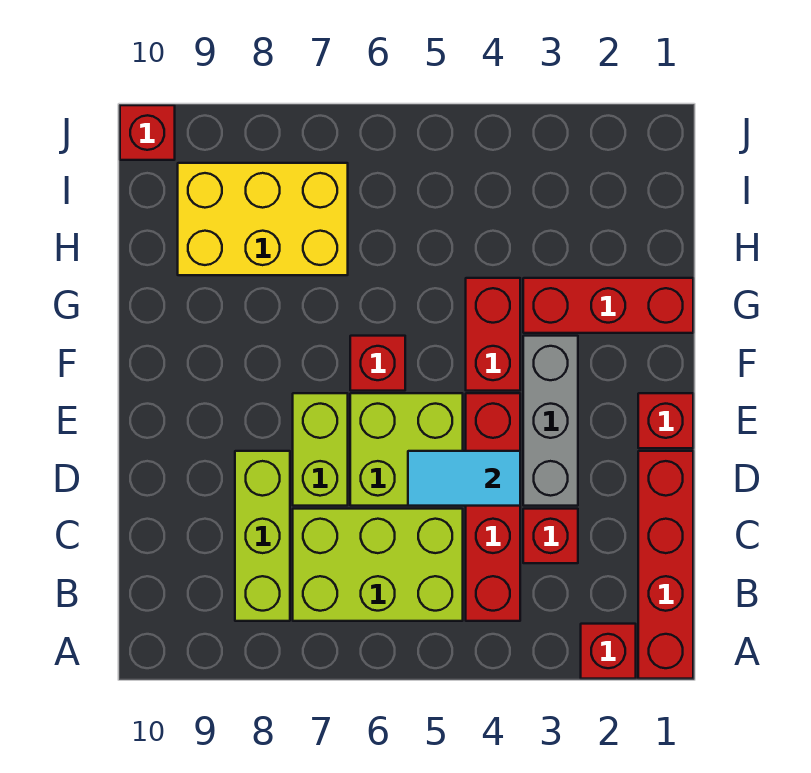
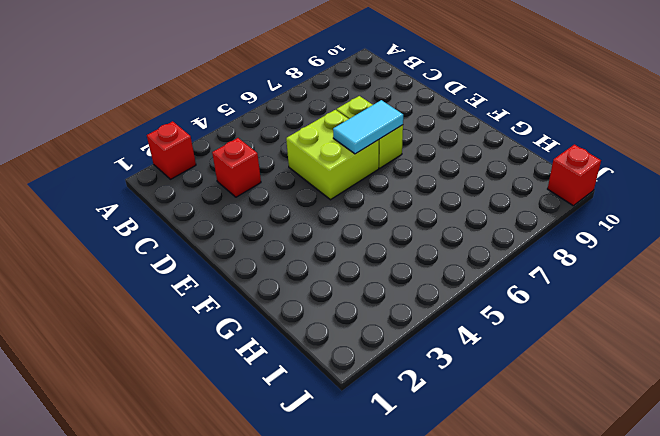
cyan 1x2 tile [333,100,403,154] -> cyan 1x2 tile moved to [408,451,520,506]
none -> red 1x4 brick [638,451,693,679]
none -> red 1x4 brick [466,393,520,621]
none -> lime 2x3 brick [293,509,463,621]

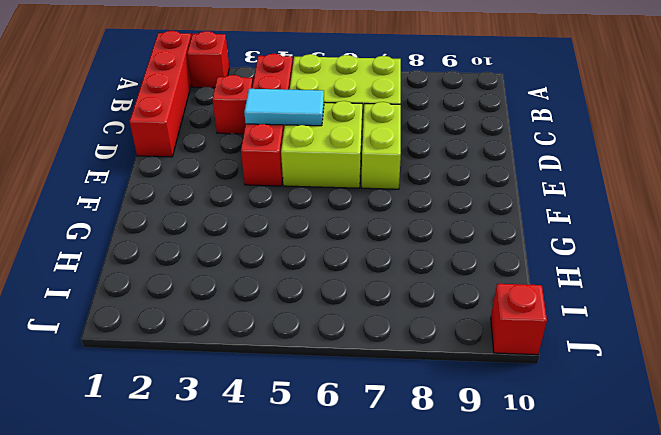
none -> lime 1x3 brick [235,451,290,621]
none -> grey 1x3 brick [523,336,578,506]
none -> red 1x1 brick [638,393,693,448]

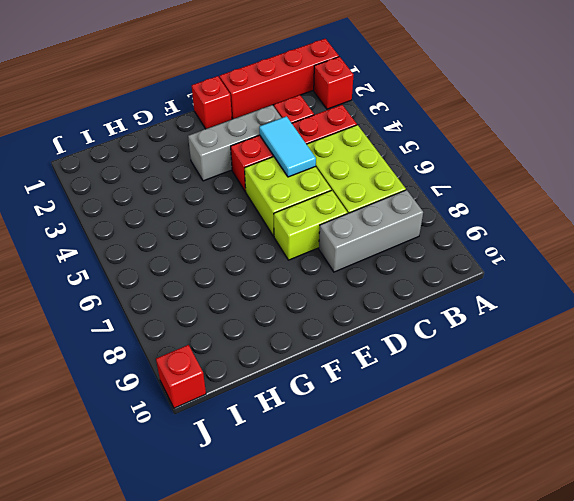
grey 1x3 brick [319,190,423,272] -> lime 1x3 brick [235,451,290,621]
none -> red 1x2 brick [466,278,520,391]
none -> red 1x1 brick [350,336,405,391]
none -> red 1x3 brick [523,278,693,333]

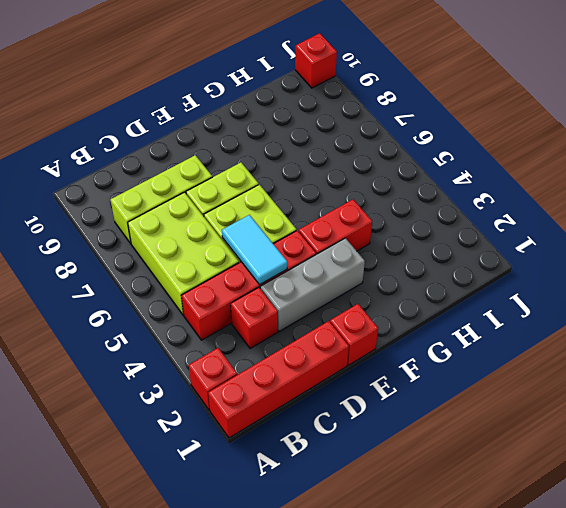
none -> red 1x1 brick [350,336,405,391]
none -> red 1x3 brick [523,278,693,333]
none -> yellow 2x3 brick [178,163,348,275]

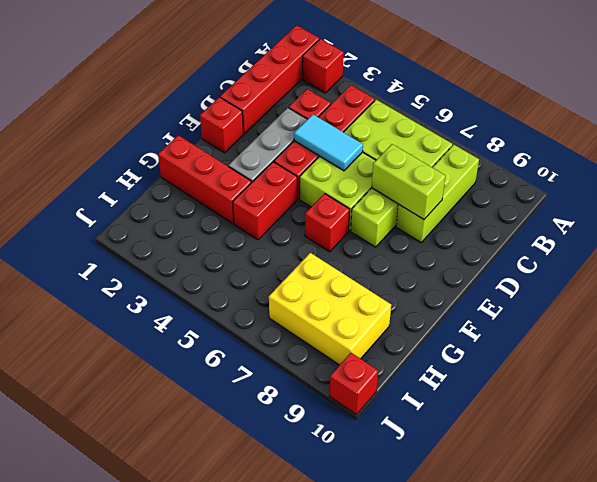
lime 1x2 brick [372,144,445,219] -> none

